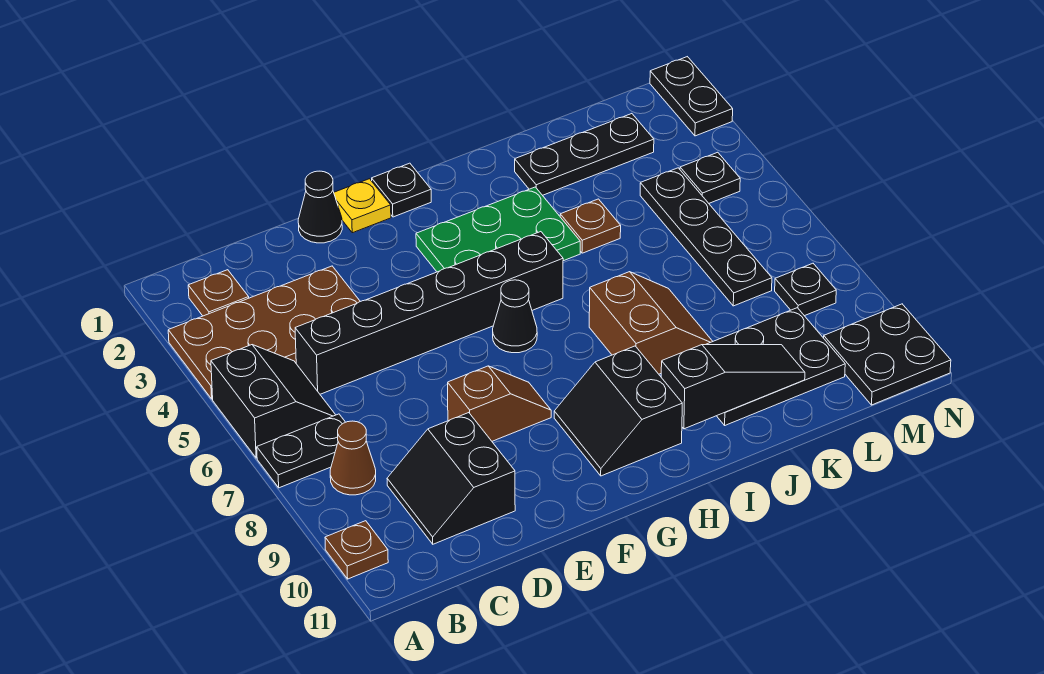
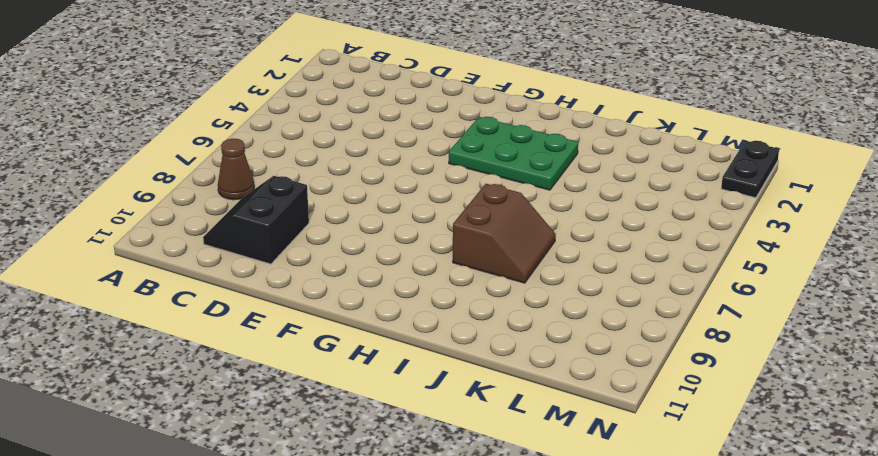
none -> brown 2x4 plate [168,266,360,399]
none -> black 2x2 slope [211,345,335,458]
none -> black 1x2 plate [257,414,345,488]

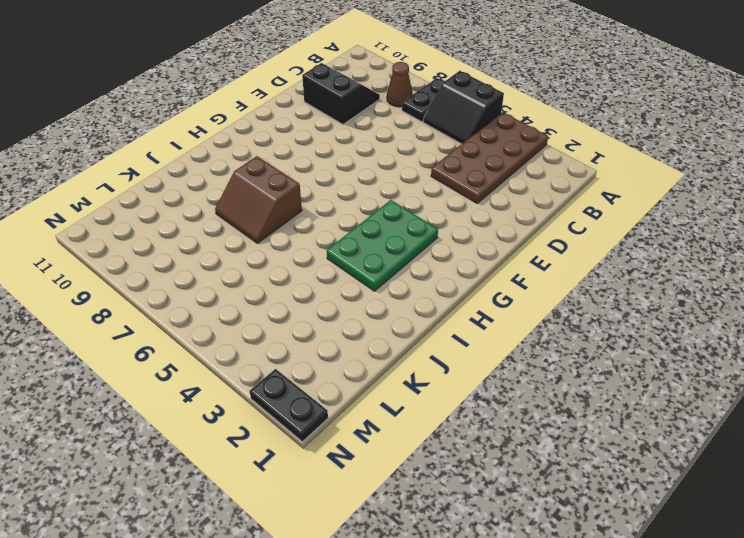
none -> brown 1x1 plate [325,521,388,579]
none -> brown 1x1 plate [188,270,249,316]
none -> black 1x6 brick [295,232,563,394]

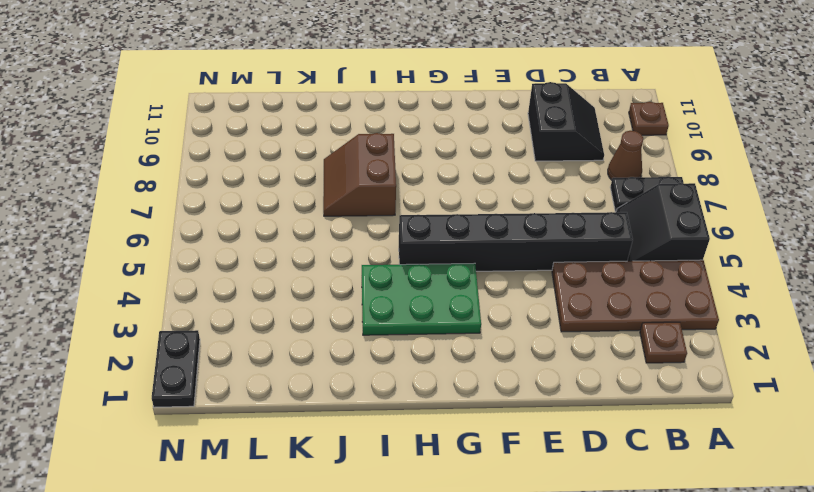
none -> black 1x1 cone [298,171,342,243]
none -> brown 1x2 slope [448,366,551,441]
none -> yellow 1x1 plate [334,179,391,233]

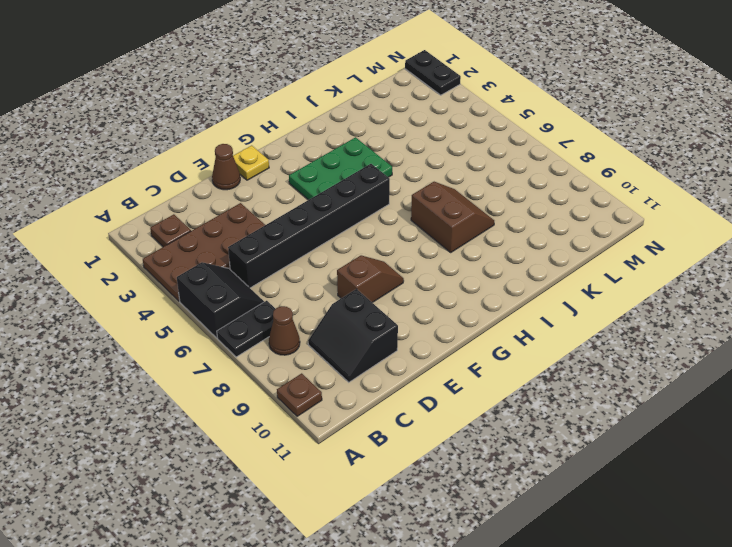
brown 1x1 cone [212,144,240,190] -> black 1x1 cone [298,171,342,243]
none -> black 1x1 plate [372,163,431,217]
none -> black 1x1 cone [493,280,537,353]
none -> black 2x2 slope [554,346,682,476]

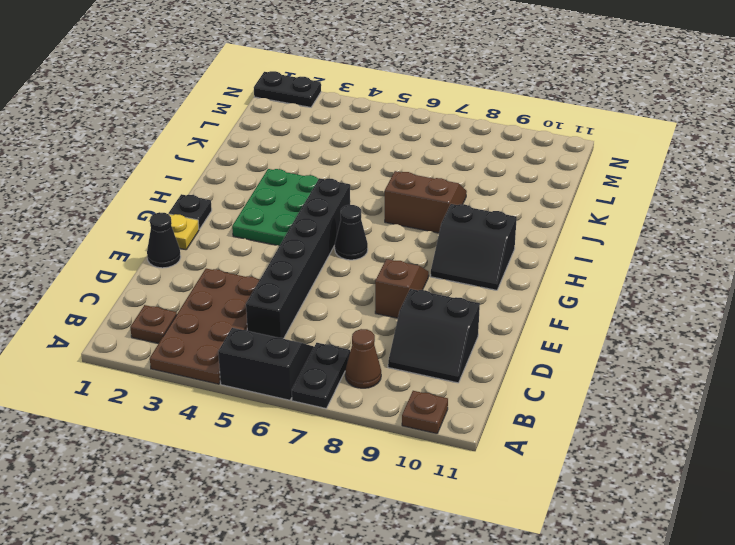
none -> black 1x3 plate [515,114,654,195]
none -> brown 1x1 plate [560,199,621,253]
none -> black 2x3 plate [706,308,845,425]

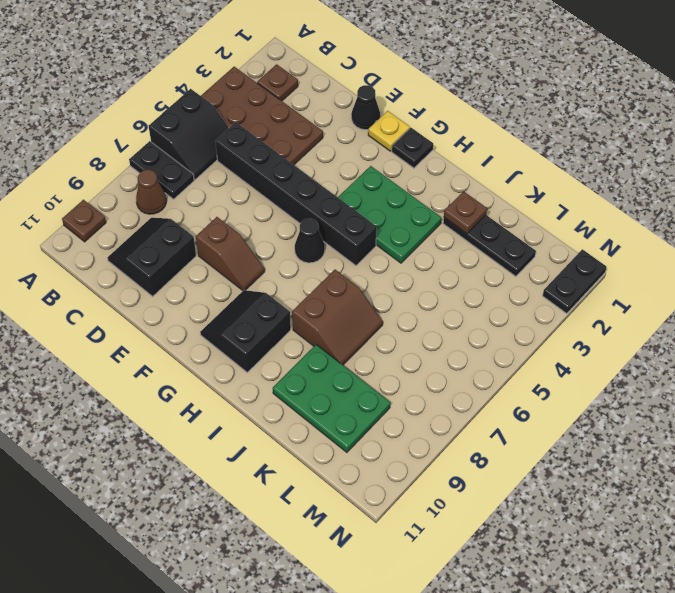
brown 1x1 plate [444,191,487,234] -> brown 1x1 plate moved to [560,199,621,253]
green 2x3 plate [273,345,390,452] -> black 2x3 plate [706,308,845,425]
none -> black 1x4 plate [640,168,772,306]
none -> black 1x1 plate [680,152,740,203]
none -> black 1x1 plate [775,263,836,316]

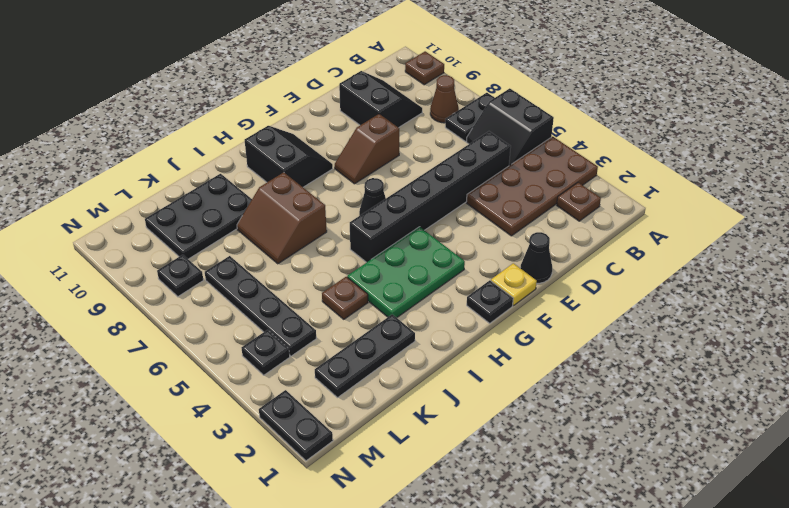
none -> black 2x2 plate [824,304,951,405]
none -> black 1x3 slope [661,345,805,429]

